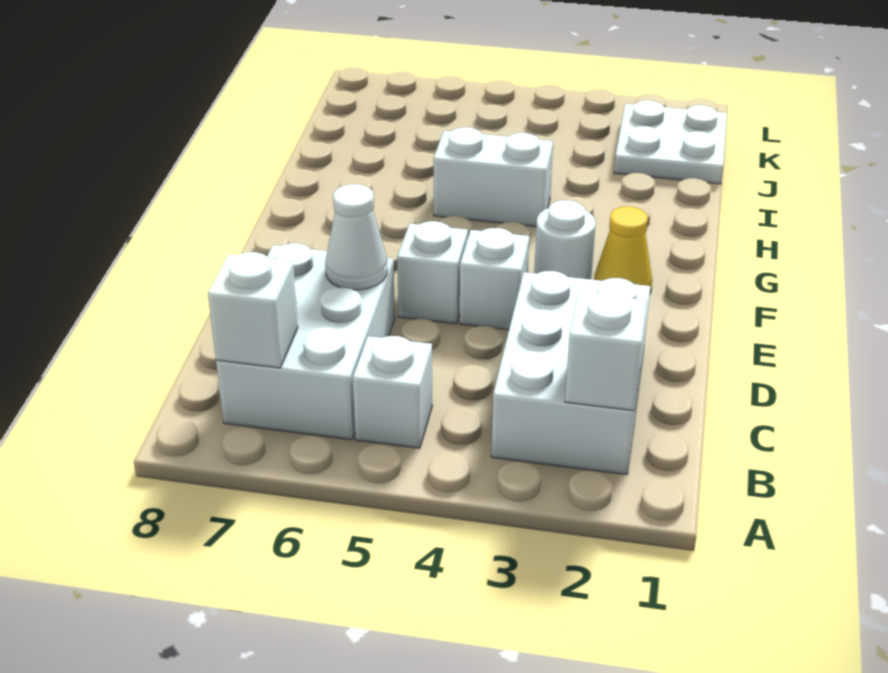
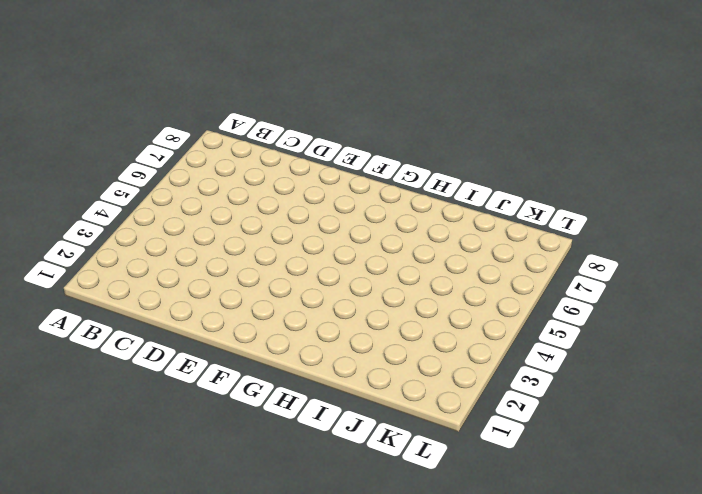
none -> white 2x3 brick [491,271,650,475]
none -> white 1x1 brick [353,336,432,448]
none -> white 2x3 brick [216,243,395,440]

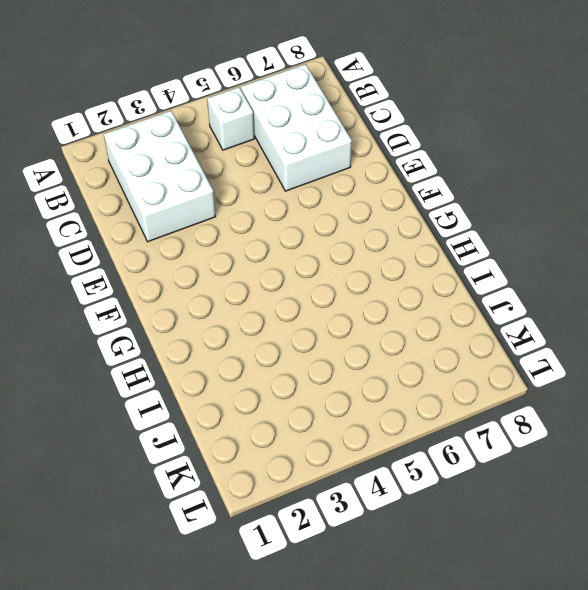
none -> white 1x1 brick [460,228,529,330]
none -> white 1x1 brick [397,221,468,324]
none -> yellow 1x1 cone [594,206,652,293]

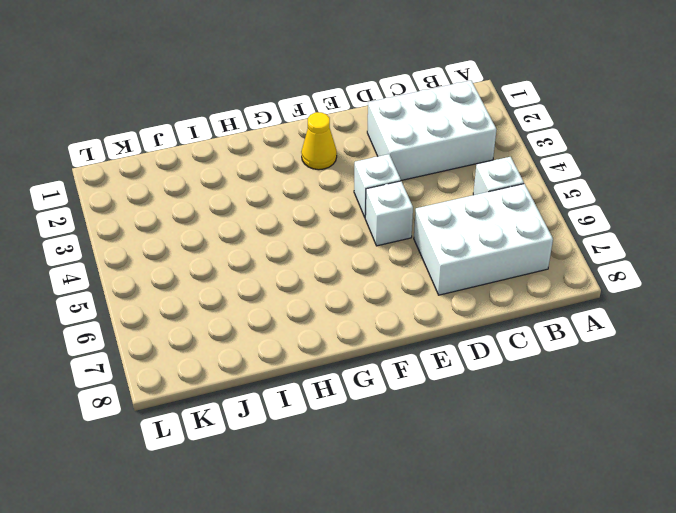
none -> white 1x1 round brick [534,200,595,280]
none -> white 1x2 brick [433,127,553,227]
none -> white 2x2 plate [614,100,727,184]

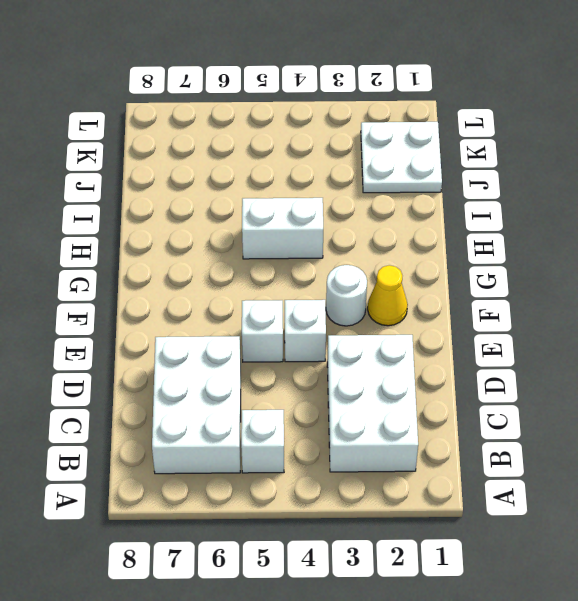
none -> white 1x1 brick [565,291,647,411]
none -> white 1x1 brick [208,252,298,368]
none -> white 1x1 cone [325,184,387,290]

